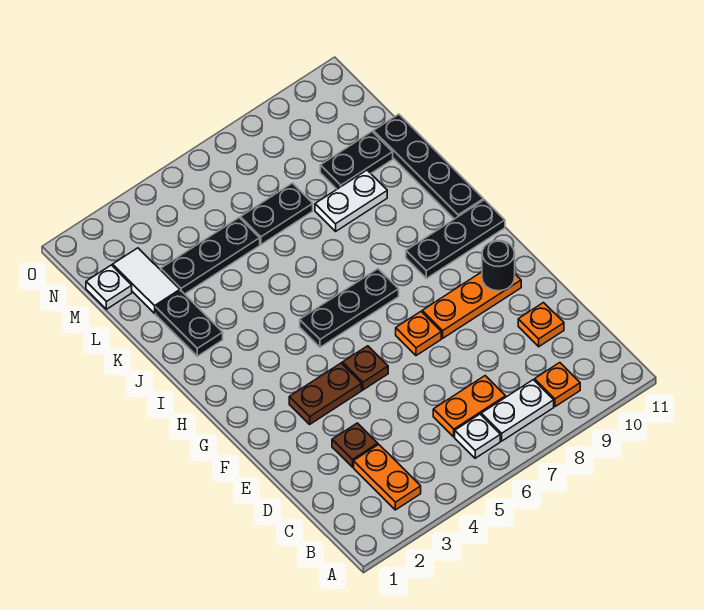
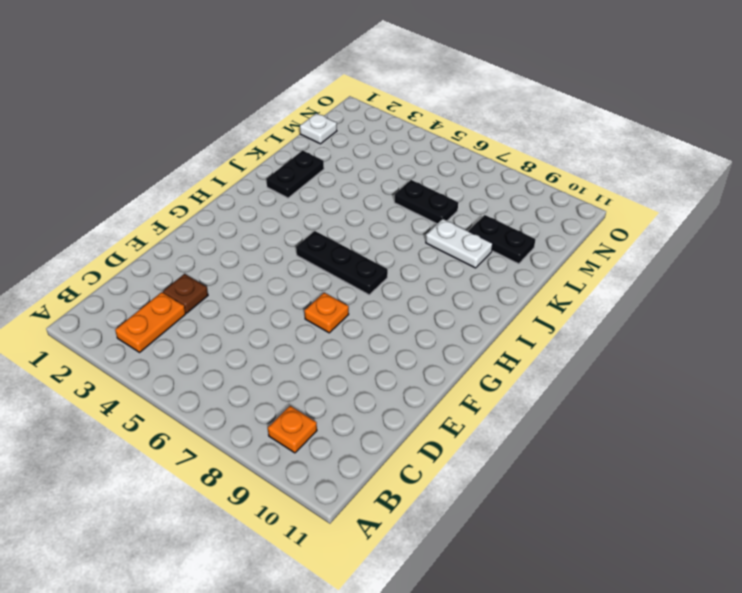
none -> white 1x1 plate [455,414,500,458]
none -> white 1x2 plate [481,380,554,441]
none -> orange 1x2 plate [433,376,506,437]

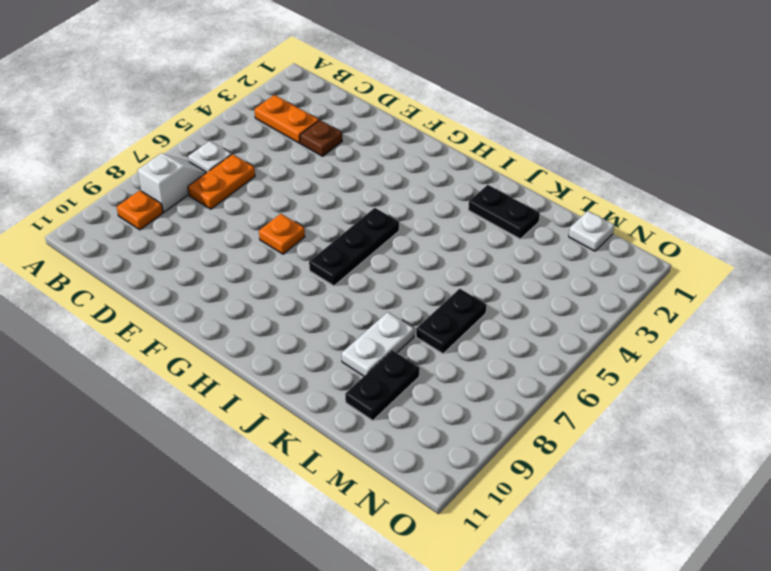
white 1x2 slope [138,153,207,212] -> white 1x2 plate [481,380,554,441]
none -> orange 1x1 plate [518,303,564,347]
none -> brown 1x2 plate [289,363,362,424]
none -> brown 1x1 plate [342,346,388,390]

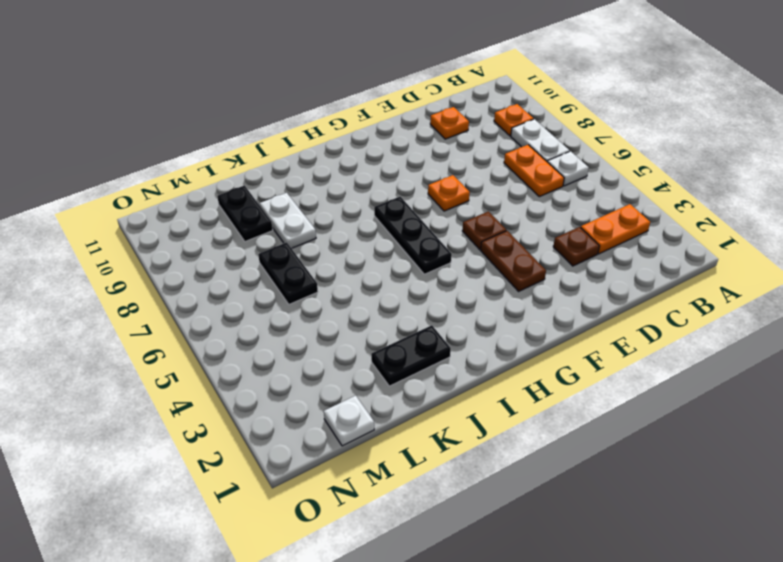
none -> orange 1x3 plate [422,272,521,338]
none -> black 1x3 plate [406,200,505,278]
none -> black 1x4 plate [373,114,483,219]

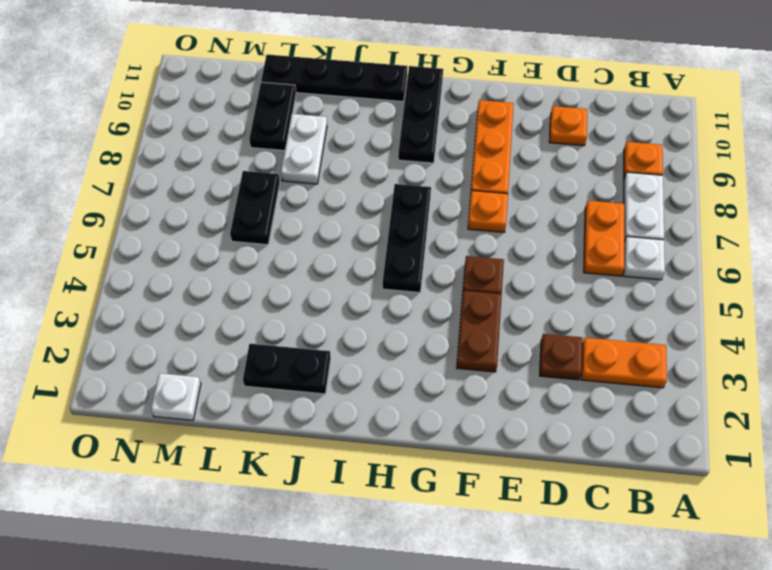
none -> white 1x2 tile [113,248,180,313]
none -> black 1x3 plate [161,218,260,294]
none -> black 1x1 round brick [482,241,515,291]

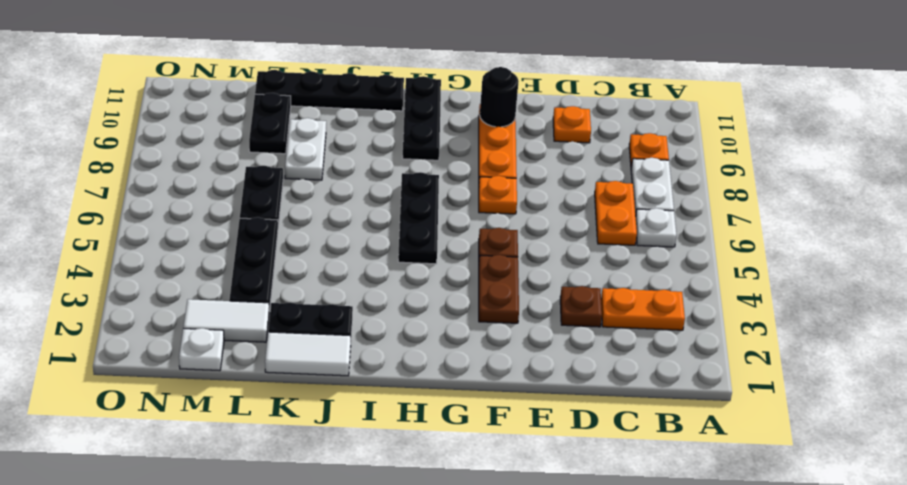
white 1x2 tile [265,332,351,376] -> none

